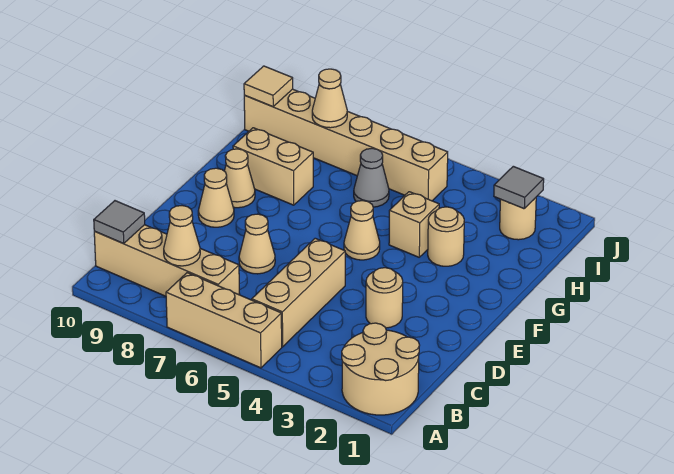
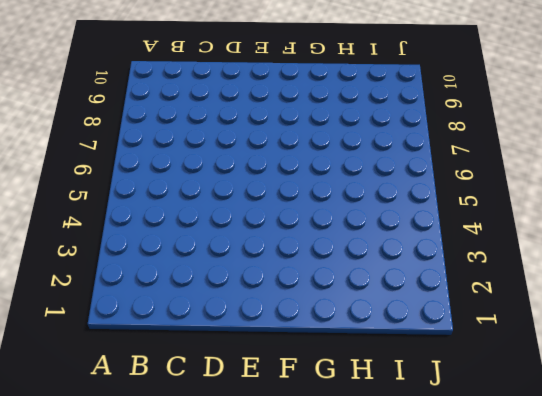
none -> tan 2x2 round brick [342,323,420,415]
none -> tan 1x3 brick [166,273,282,368]
none -> tan 1x3 brick [252,238,345,347]

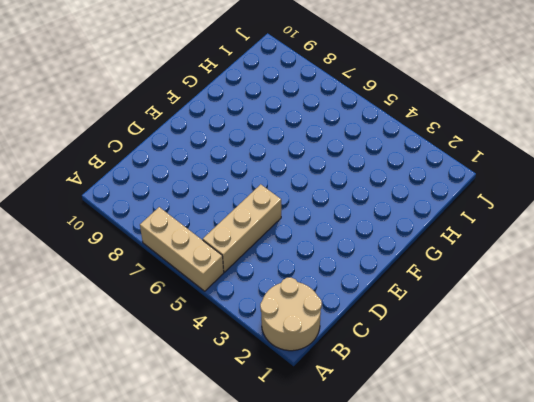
none -> tan 1x4 brick [94,225,240,296]
none -> tan 1x1 round brick [366,268,403,328]
none -> tan 1x1 cone [239,214,275,274]

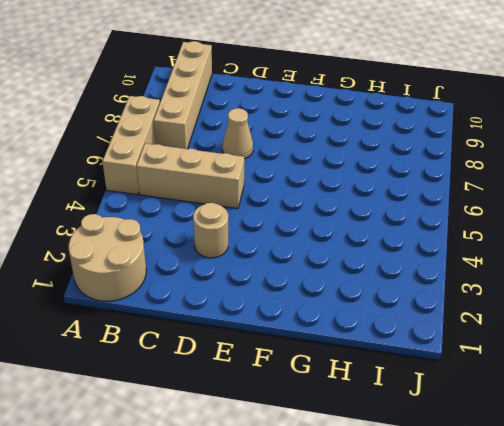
none -> tan 1x1 cone [198,168,234,227]
none -> tan 1x1 cone [344,201,380,260]
none -> tan 1x1 cone [225,149,255,208]

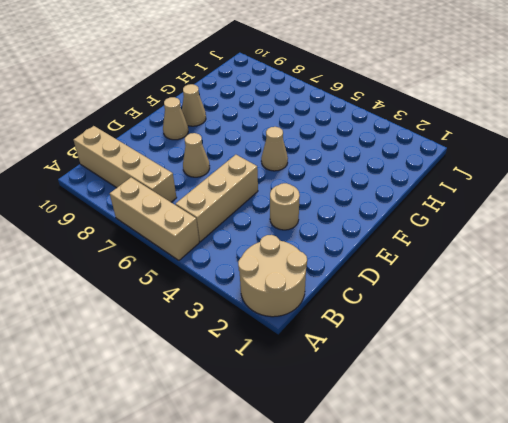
none -> tan 1x1 round brick [428,207,464,266]
none -> tan 1x1 brick [389,192,439,257]
none -> tan 1x2 brick [233,128,313,205]

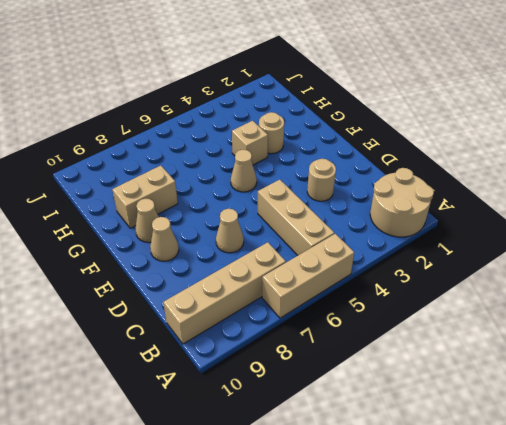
none -> grey 1x1 cone [354,148,389,207]
none -> tan 1x1 round brick [500,198,536,240]
none -> tan 1x6 brick [244,89,448,201]

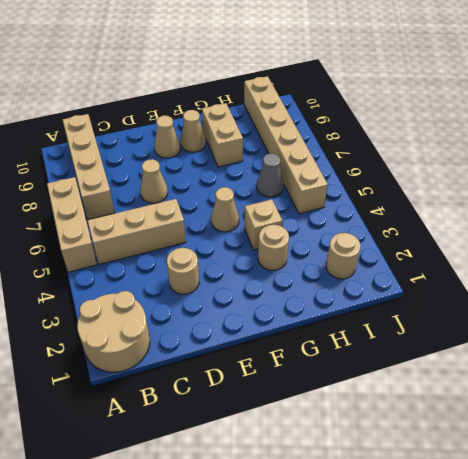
none -> tan 1x1 cone [164,206,200,266]
none -> grey 1x1 tile [94,201,145,244]
none -> grey 1x1 tile [494,166,544,209]

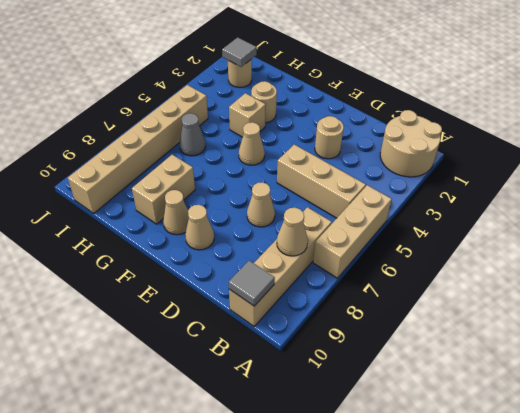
none -> tan 1x1 cone [312,69,347,128]
none -> tan 1x1 tile [244,66,293,107]

